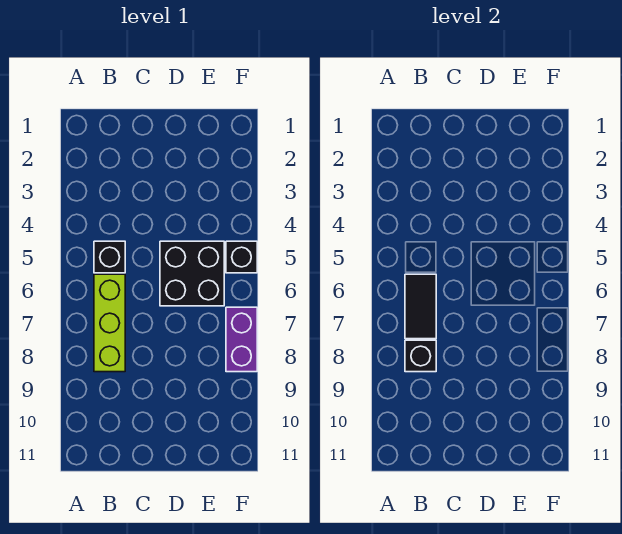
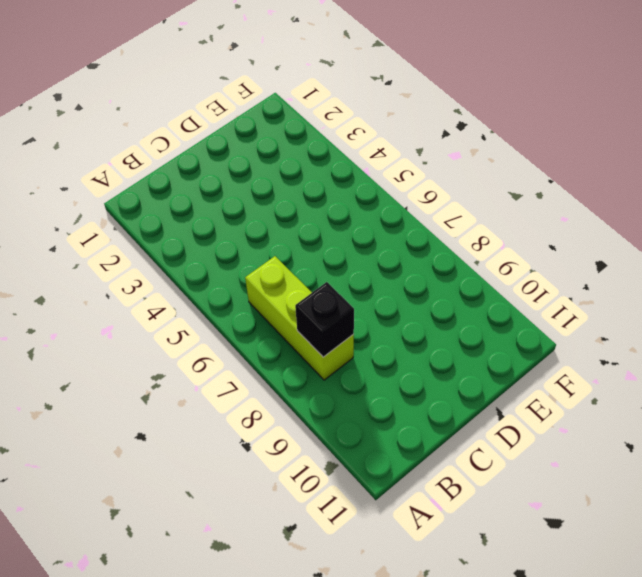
none -> black 1x1 brick [94,241,125,273]
none -> black 2x2 brick [160,241,224,306]

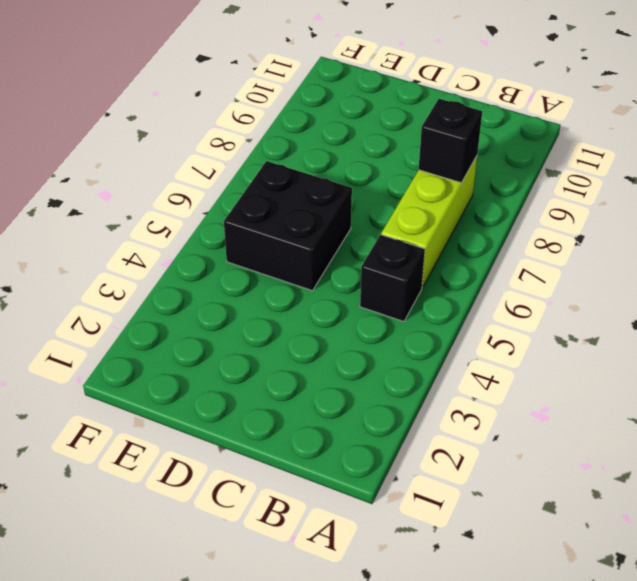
none -> black 1x1 brick [226,241,257,273]
none -> purple 1x2 brick [226,307,257,372]

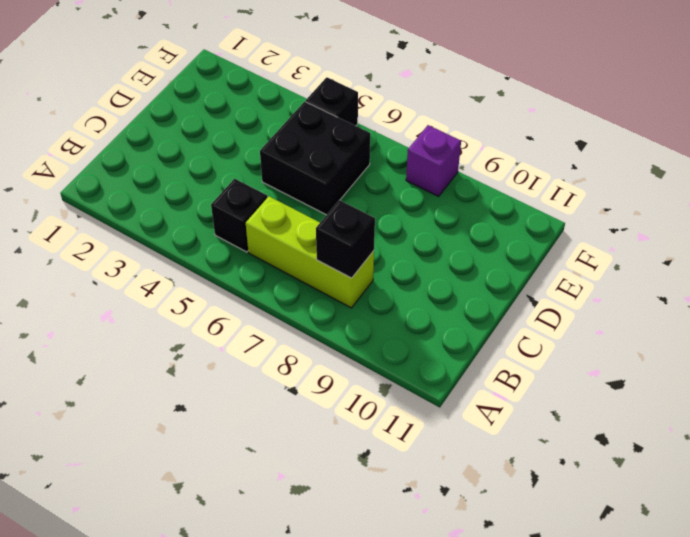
purple 1x1 brick [406,125,461,196] -> purple 1x2 brick [226,307,257,372]
none -> black 1x2 tile [405,274,436,339]

